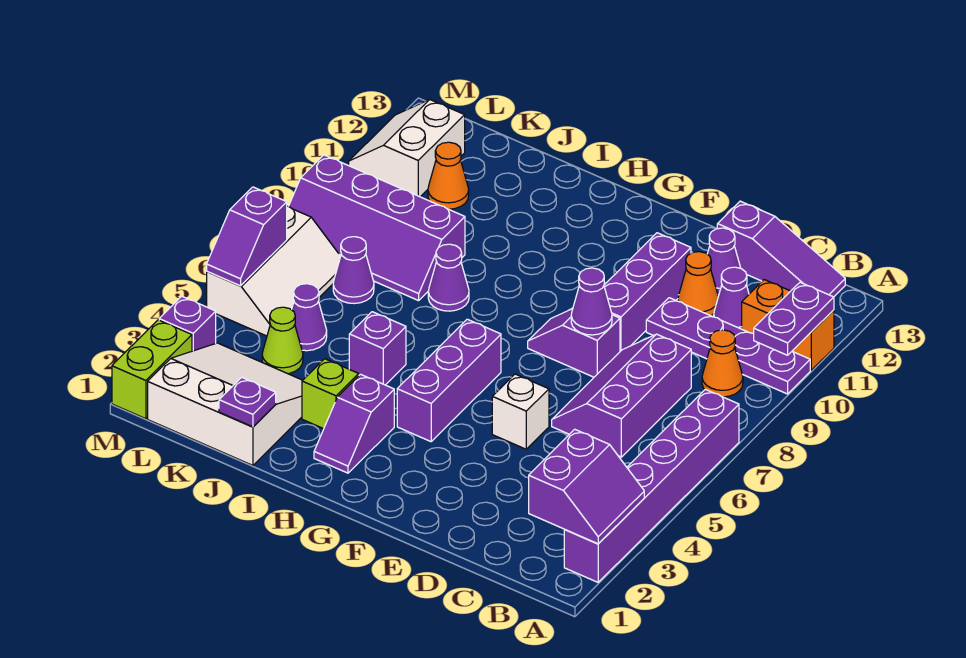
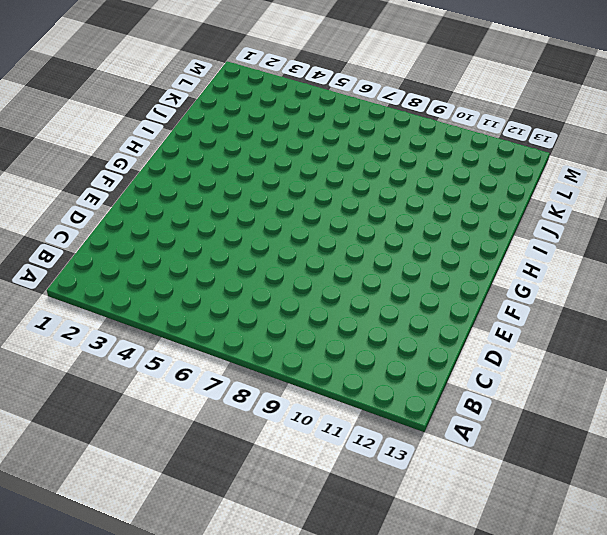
none -> purple 1x6 brick [564,389,739,582]
none -> purple 1x4 plate [646,298,810,394]
none -> orange 1x2 brick [742,280,834,370]
none -> orange 1x1 cone [702,330,743,397]

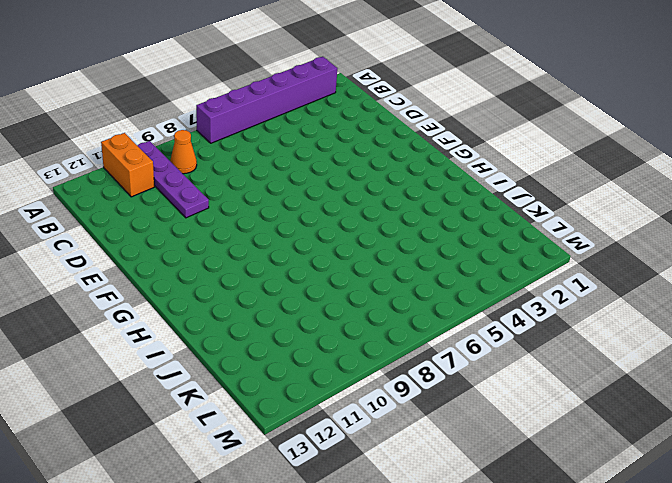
none -> purple 1x3 slope [717,201,845,297]
none -> purple 2x3 slope [552,334,691,457]
none -> purple 1x1 cone [714,267,749,329]
none -> orange 1x1 cone [678,252,718,316]

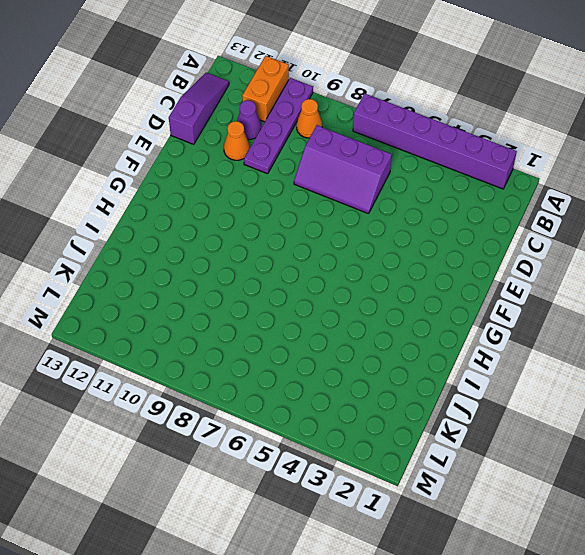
none -> purple 1x1 cone [707,228,740,295]
none -> white 1x1 brick [492,374,549,449]
none -> purple 1x2 slope [528,309,620,377]
none -> purple 1x3 brick [604,233,691,351]

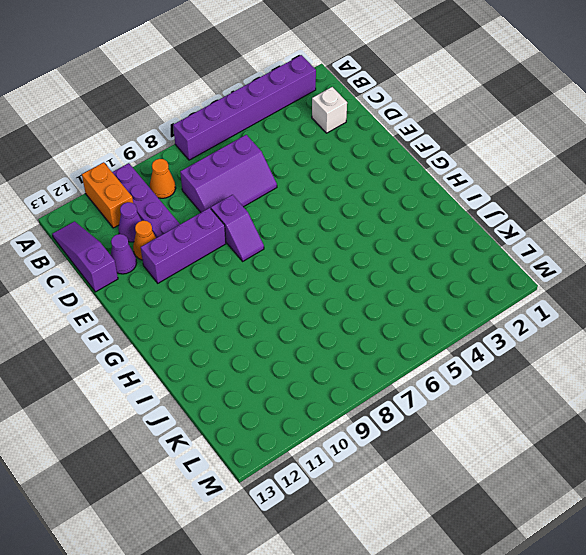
white 1x1 brick [312,87,347,133] -> white 1x1 brick moved to [492,374,549,449]
none -> purple 1x3 brick [397,319,501,442]
none -> purple 1x2 slope [314,374,394,473]
none -> lime 1x1 brick [302,359,359,429]
none -> purple 1x1 brick [349,312,406,385]

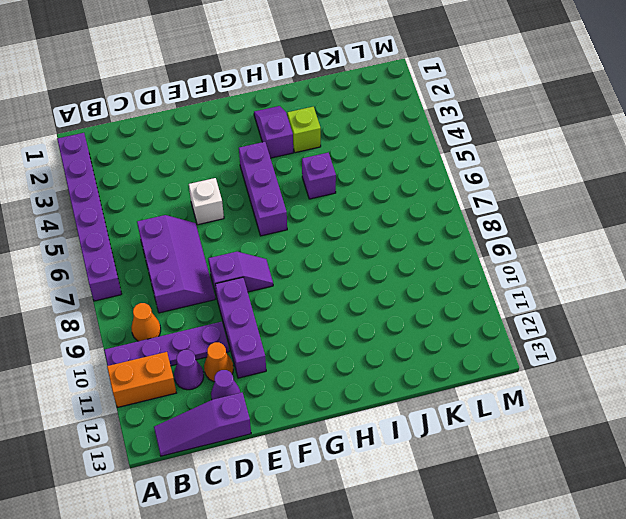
none -> purple 1x1 cone [428,244,469,311]
none -> white 3x3 slope [148,343,303,465]
none -> purple 2x4 slope [289,155,465,301]
none -> lime 1x1 cone [262,307,303,374]

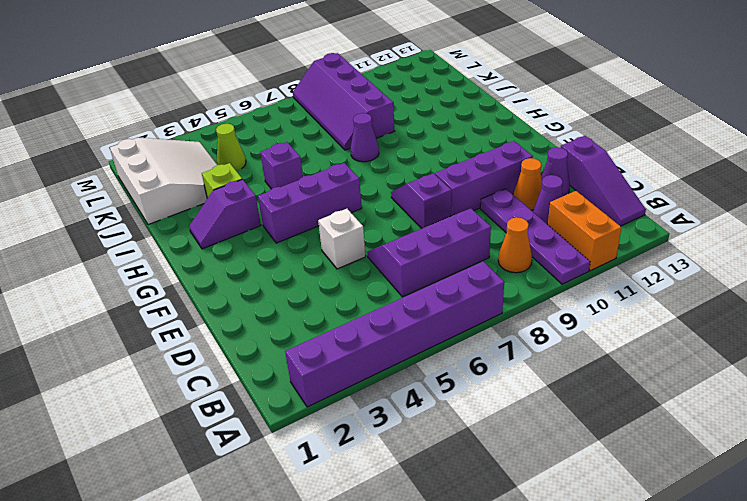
none -> purple 1x1 cone [292,284,327,351]
none -> purple 1x1 cone [333,237,374,304]
none -> orange 1x1 cone [428,142,469,209]
none -> white 2x3 slope [207,206,341,336]

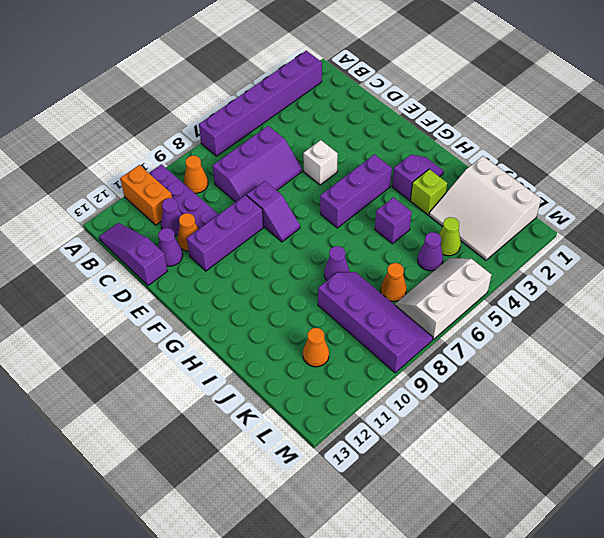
orange 1x1 cone [381,263,406,301] -> purple 1x1 cone [333,237,374,304]
none -> white 2x2 slope [349,100,465,197]
none -> lime 1x2 brick [112,320,192,419]
none -> purple 1x1 brick [159,296,216,351]
none -> purple 2x2 slope [529,429,644,544]

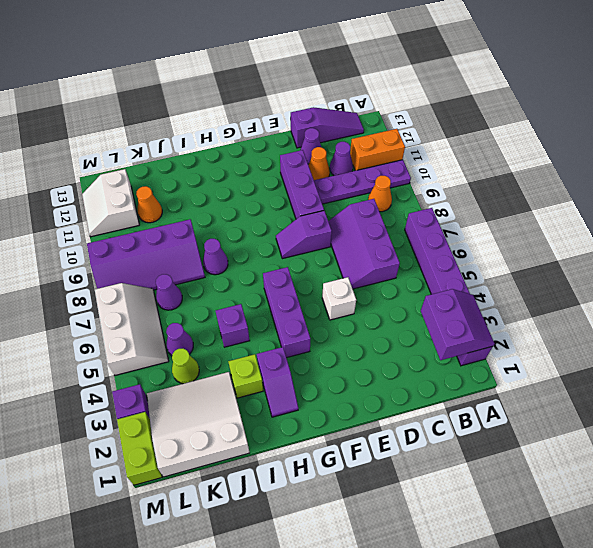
none -> purple 1x2 plate [754,282,834,355]
none -> purple 1x1 cone [571,268,612,335]
none -> purple 1x1 plate [219,377,276,427]
none -> purple 1x2 slope [207,187,287,286]

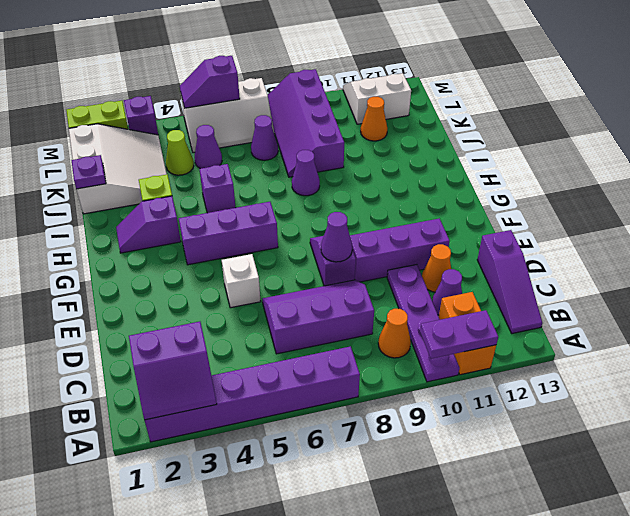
none -> purple 1x1 cone [707,228,740,295]

